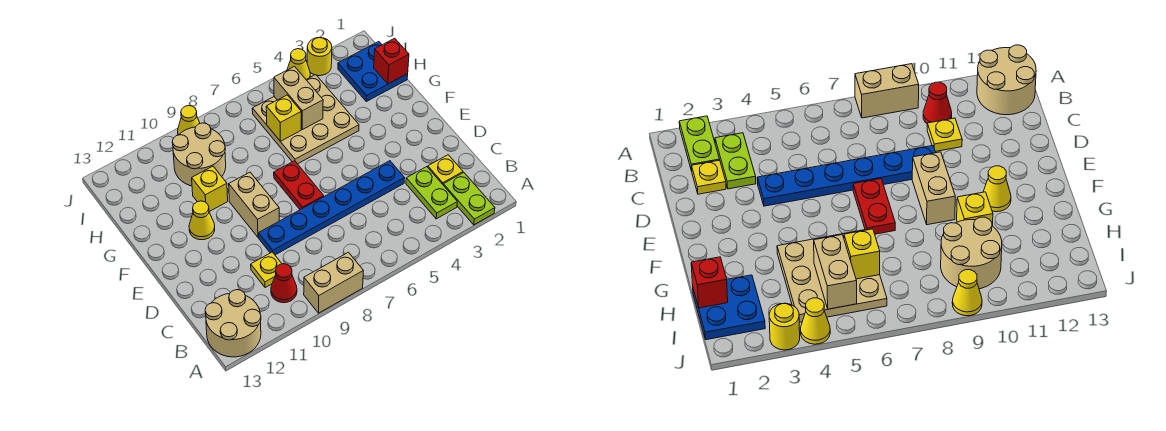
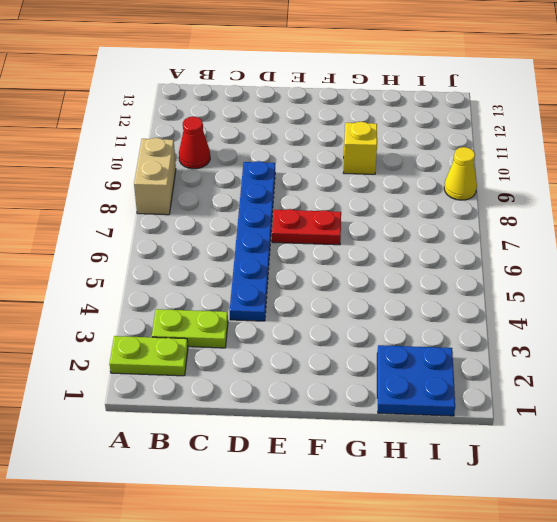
none -> tan 2x2 round brick [205,290,261,357]
none -> yellow 1x1 plate [428,155,463,184]
none -> yellow 1x1 plate [251,252,282,288]

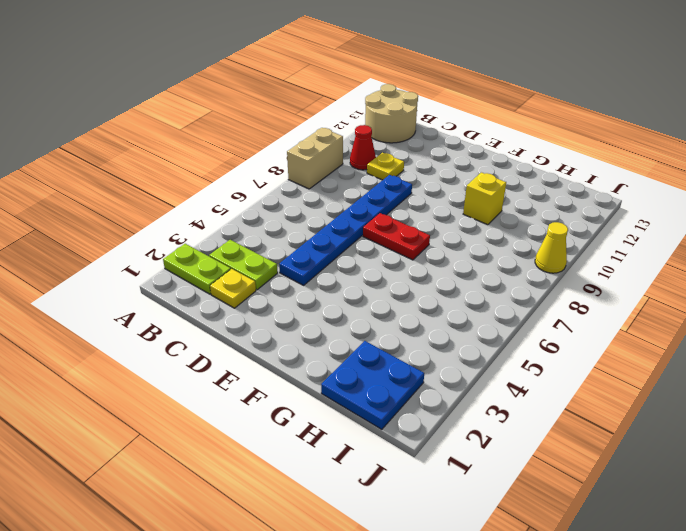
none -> tan 1x2 brick [229,172,279,237]
none -> yellow 1x1 cone [189,201,215,240]
none -> tan 3x3 plate [252,75,359,164]

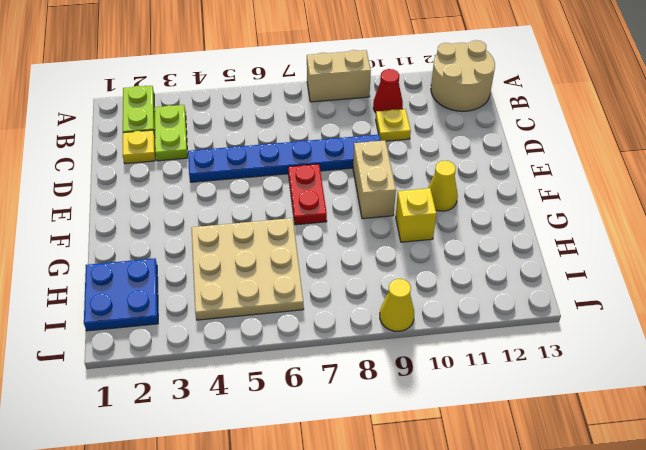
none -> tan 2x2 round brick [172,123,226,186]
none -> yellow 1x1 round brick [307,38,332,76]
none -> yellow 1x1 cone [287,49,310,79]

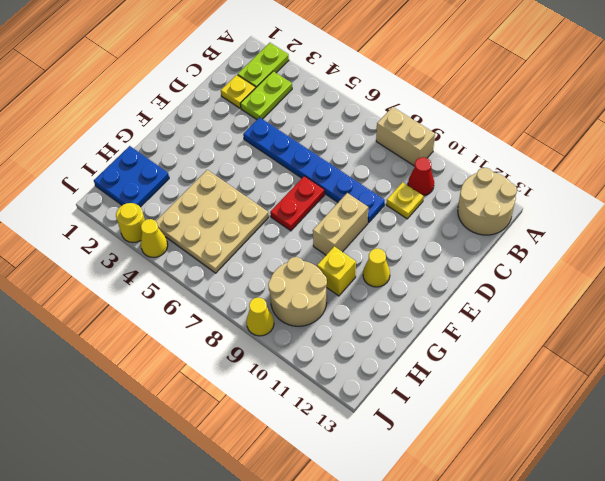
none -> red 1x1 brick [374,38,409,84]
none -> tan 1x2 brick [274,67,323,130]
none -> yellow 1x1 brick [266,95,301,141]

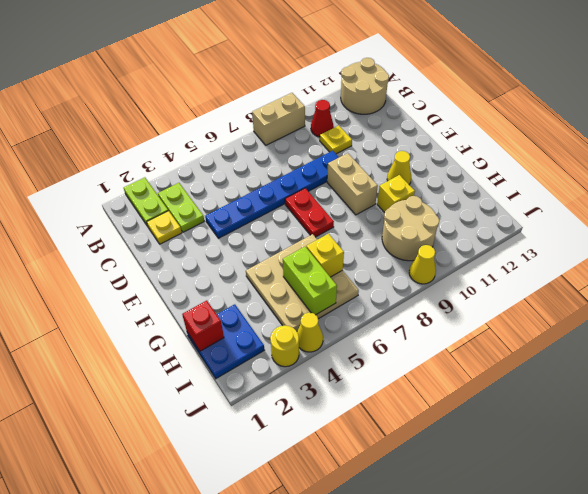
lime 1x2 brick [283,247,337,315] -> tan 1x2 brick [274,67,323,130]

